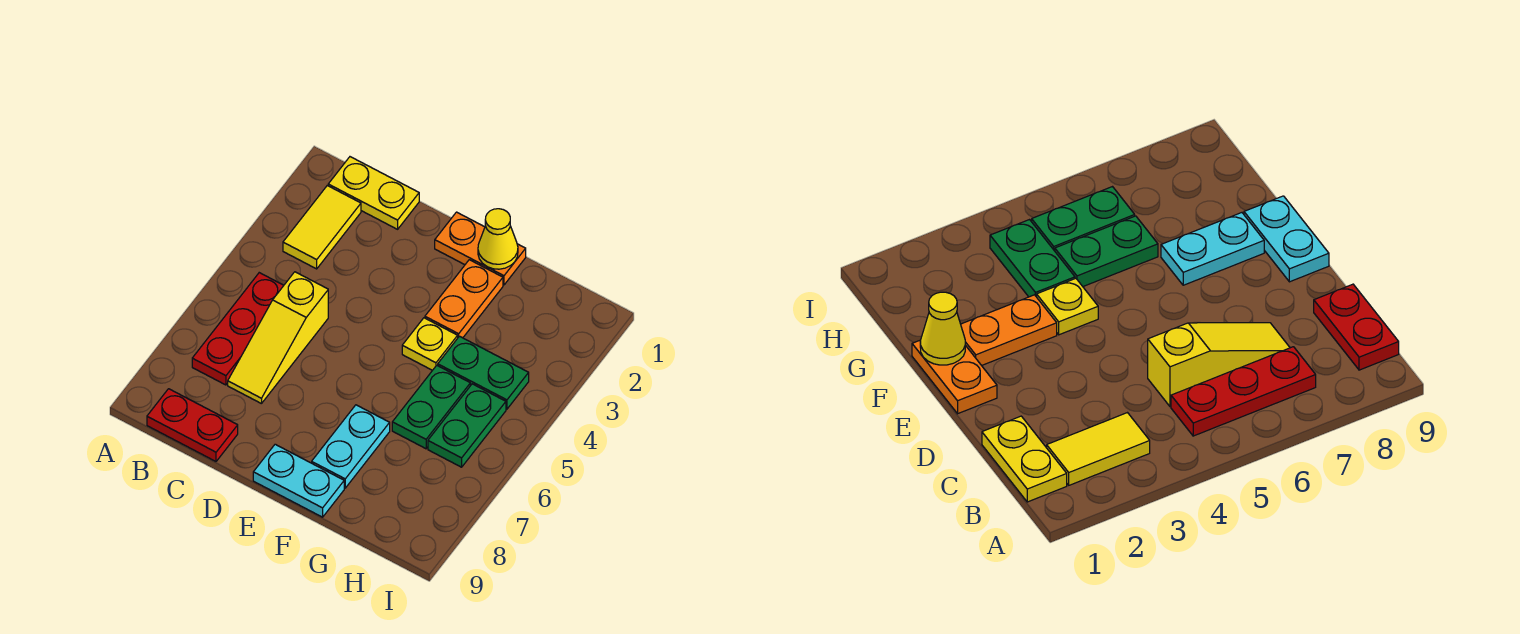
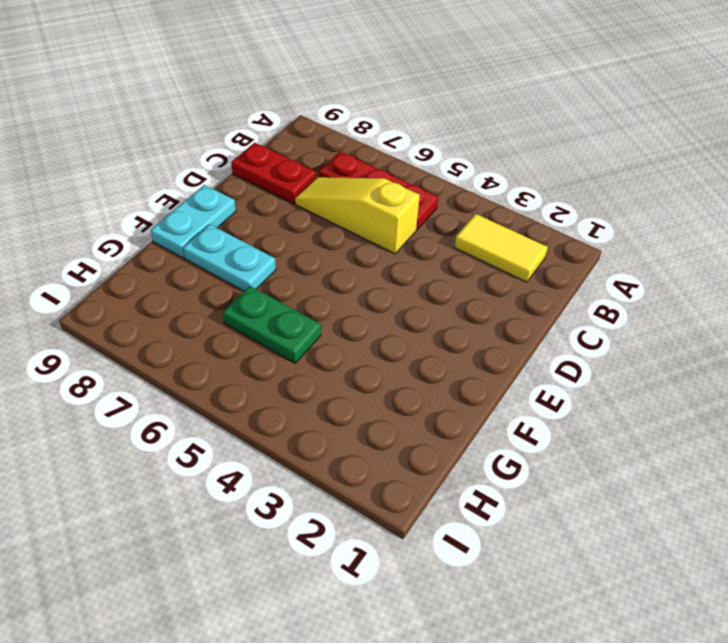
red 1x2 plate [231,143,316,204] -> red 1x2 plate turned to [147,389,238,461]
none -> yellow 1x2 plate [328,157,419,229]
none -> orange 1x2 plate [435,212,526,285]
none -> orange 1x2 plate [425,260,503,338]

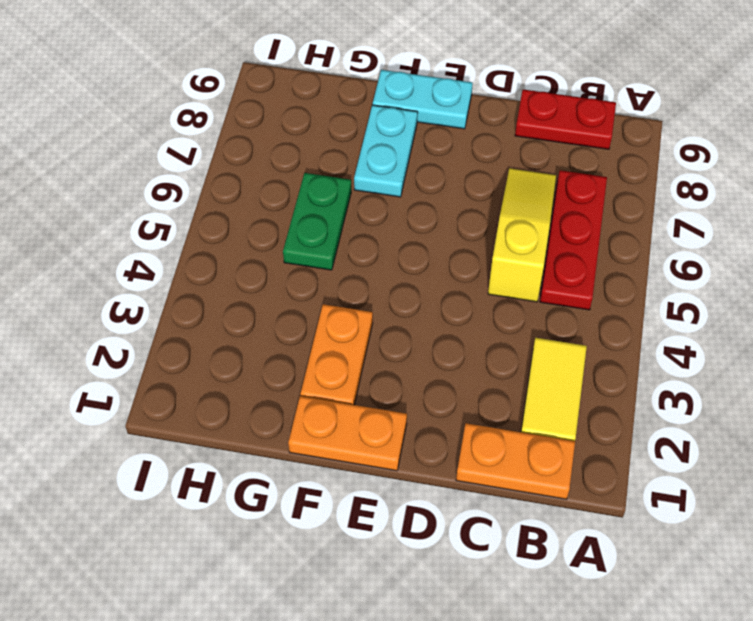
orange 1x2 plate [456,423,575,499] -> yellow 1x2 plate [328,157,419,229]
none -> yellow 1x1 plate [402,318,458,370]
none -> green 1x2 plate [438,336,529,409]
none -> green 1x2 plate [428,384,506,467]

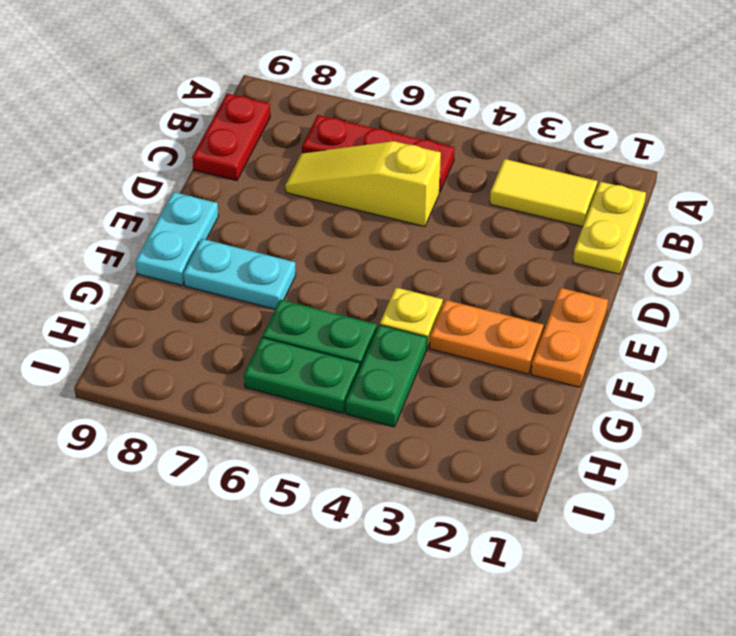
none -> yellow 1x1 cone [478,209,518,269]

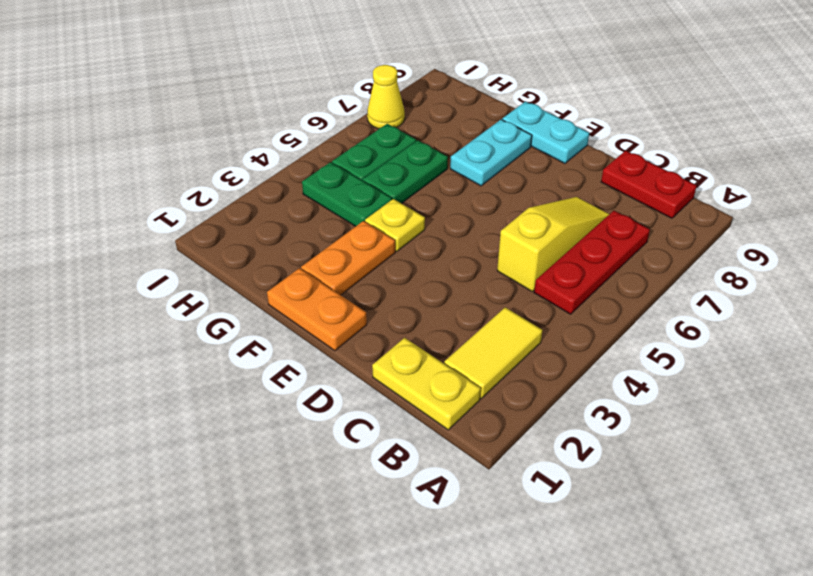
yellow 1x1 cone [367,65,405,129] -> yellow 1x1 cone moved to [478,209,518,269]

